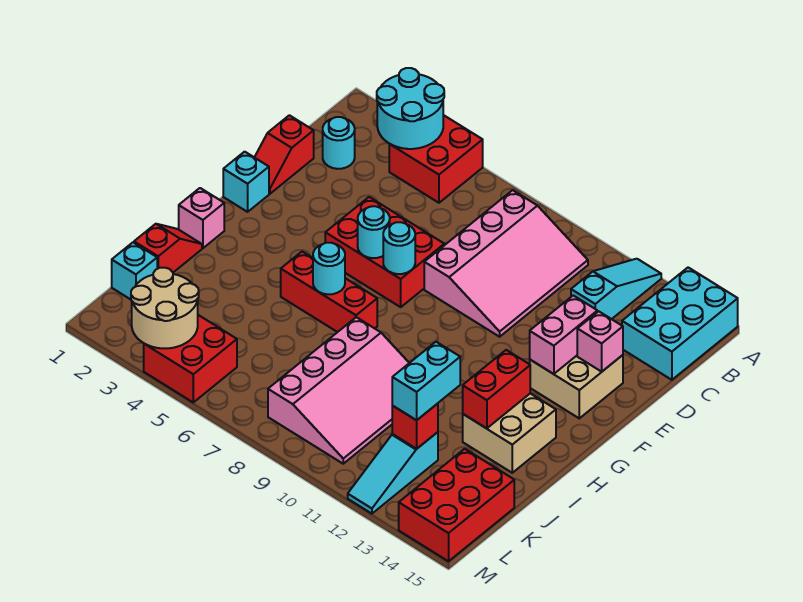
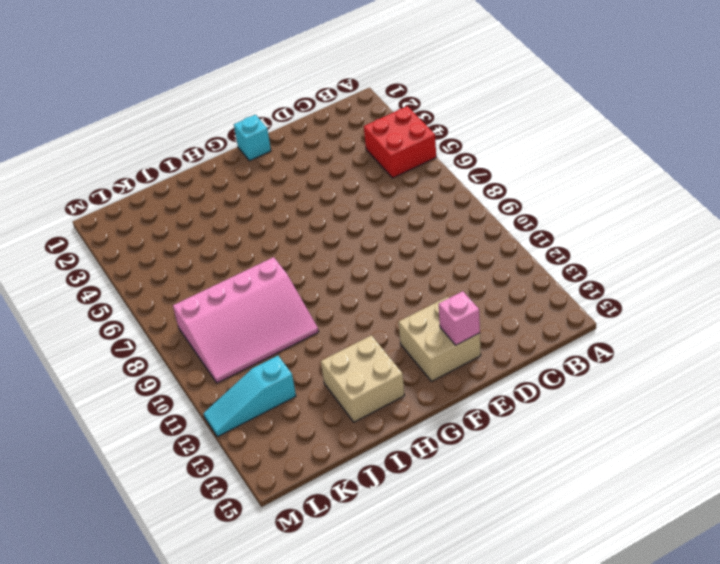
none -> cyan 1x3 slope [571,259,661,319]
none -> cyan 2x3 brick [622,268,738,380]
none -> pink 3x4 slope [424,190,588,337]

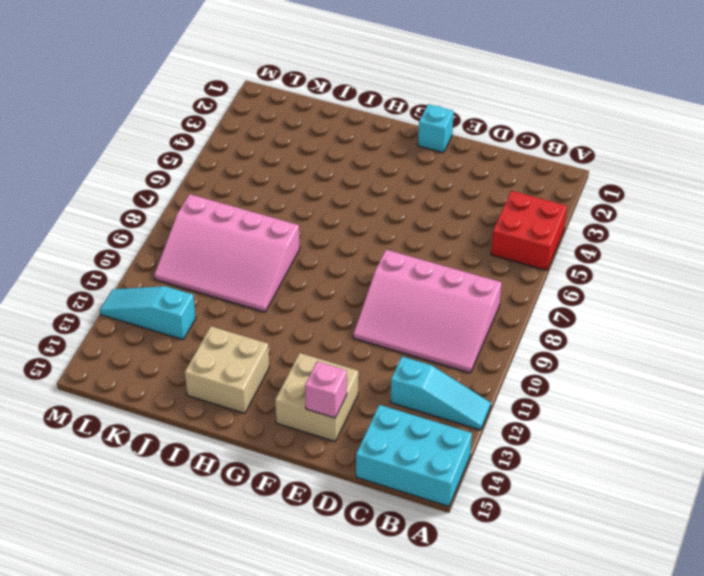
none -> cyan 1x1 round brick [323,117,355,169]
none -> red 1x2 slope [255,115,314,194]
none -> red 2x3 brick [325,197,444,307]

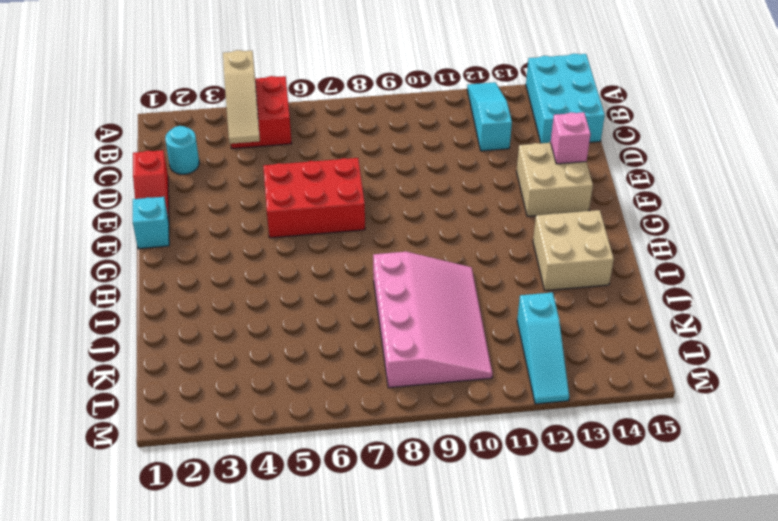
tan 1x3 slope [223,50,260,144] -> cyan 2x2 round brick [377,68,444,149]
none -> pink 3x4 slope [424,190,588,337]
none -> pink 1x1 brick [179,188,224,248]
none -> red 1x3 brick [281,252,377,332]

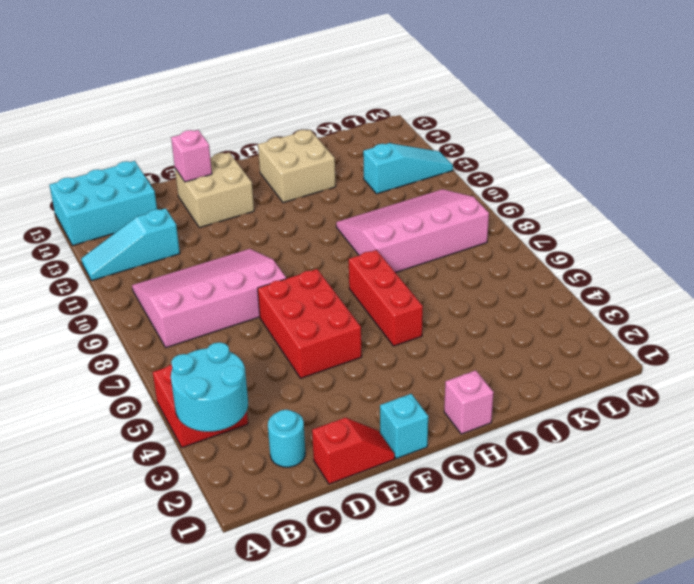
none -> red 1x2 slope [134,224,202,272]
none -> cyan 1x1 brick [112,243,157,299]
none -> red 2x3 brick [399,449,514,561]

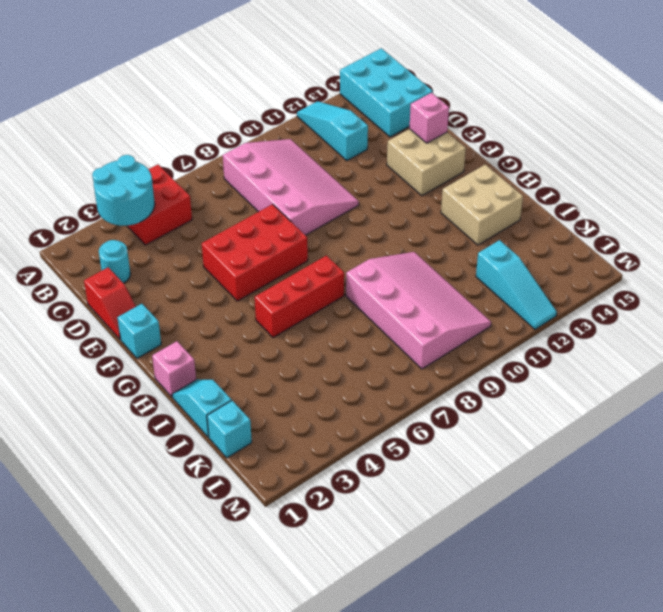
cyan 1x2 slope [172,379,231,437] -> red 1x2 slope [134,224,202,272]
none -> red 2x3 brick [399,449,514,561]
none -> red 2x2 brick [144,315,237,402]
none -> pink 1x2 brick [530,296,597,374]

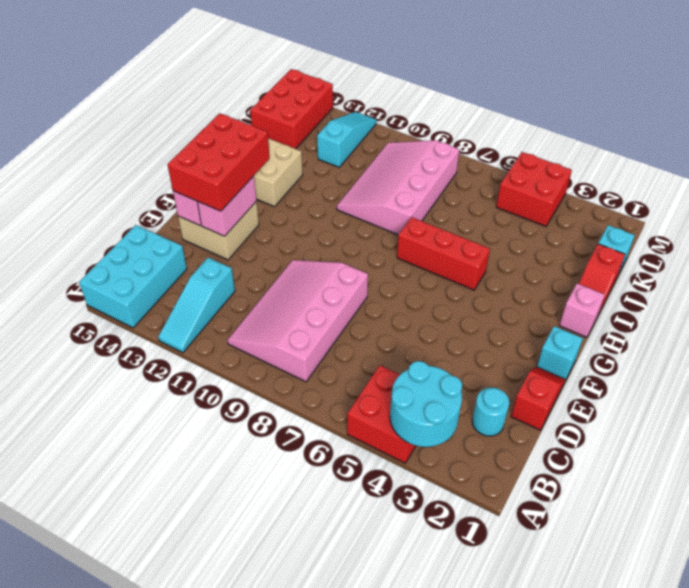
red 2x3 brick [167,113,270,211] -> red 2x3 brick turned to [325,197,444,307]
none -> cyan 1x1 round brick [358,206,390,258]
none -> cyan 1x1 round brick [383,222,415,274]
none -> cyan 1x1 round brick [313,243,345,294]

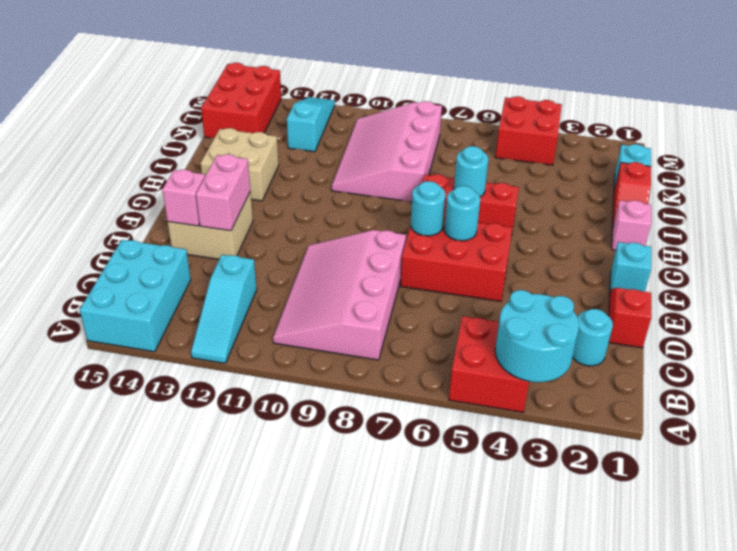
none -> red 1x2 brick [463,350,530,429]
none -> red 1x1 brick [392,404,438,449]
none -> tan 2x2 round brick [131,268,199,348]

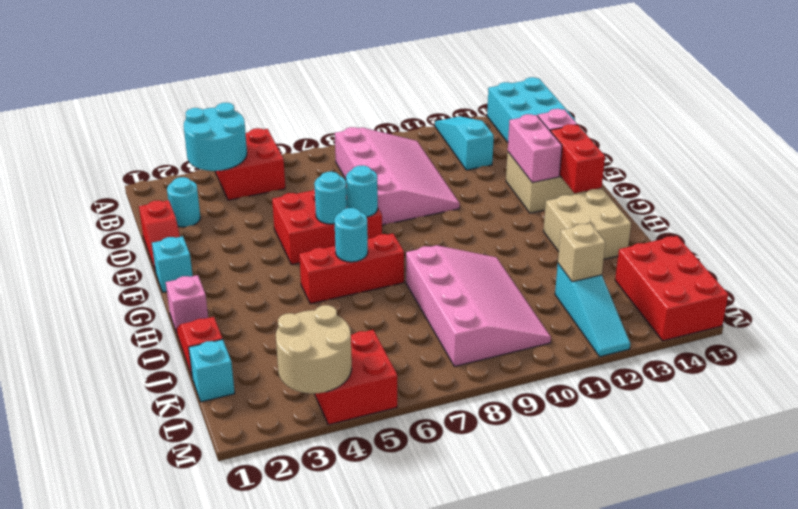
red 1x2 brick [551,124,605,193] -> red 1x2 brick moved to [463,350,530,429]
tan 1x1 brick [558,224,606,282] -> red 1x1 brick [392,404,438,449]
none -> cyan 1x2 brick [392,342,460,420]

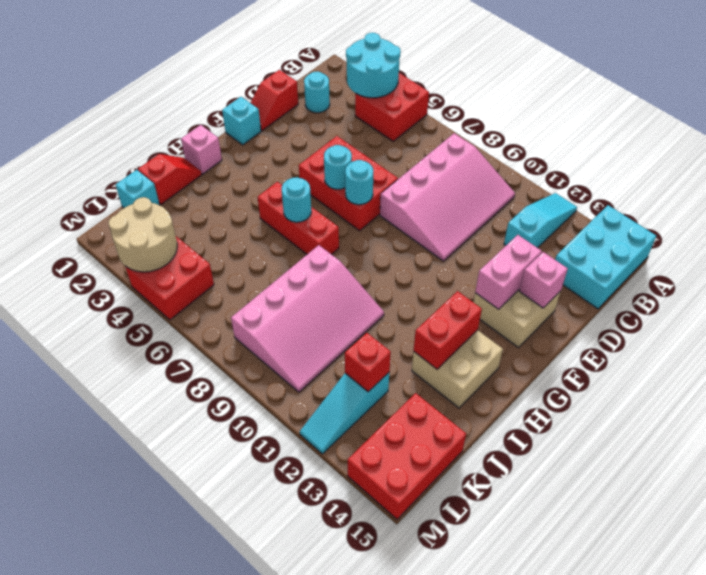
none -> cyan 1x2 brick [392,342,460,420]

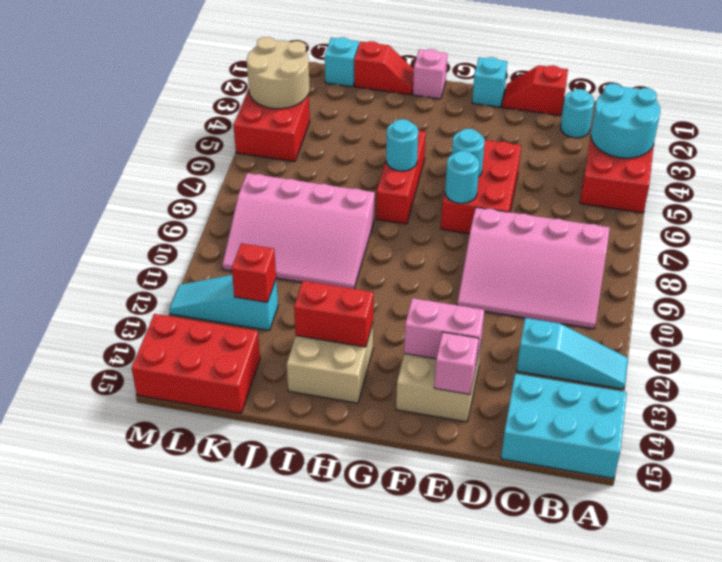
none -> cyan 1x2 brick [392,342,460,420]

